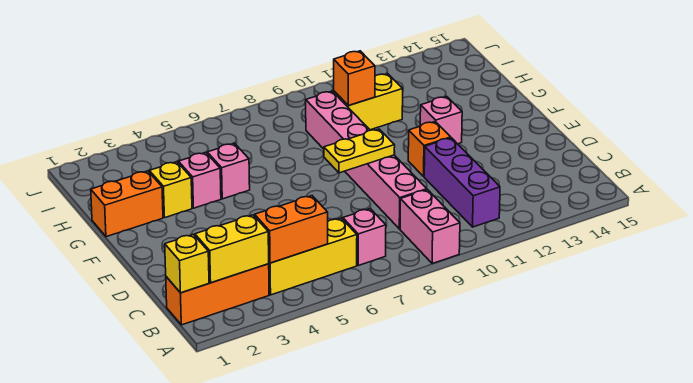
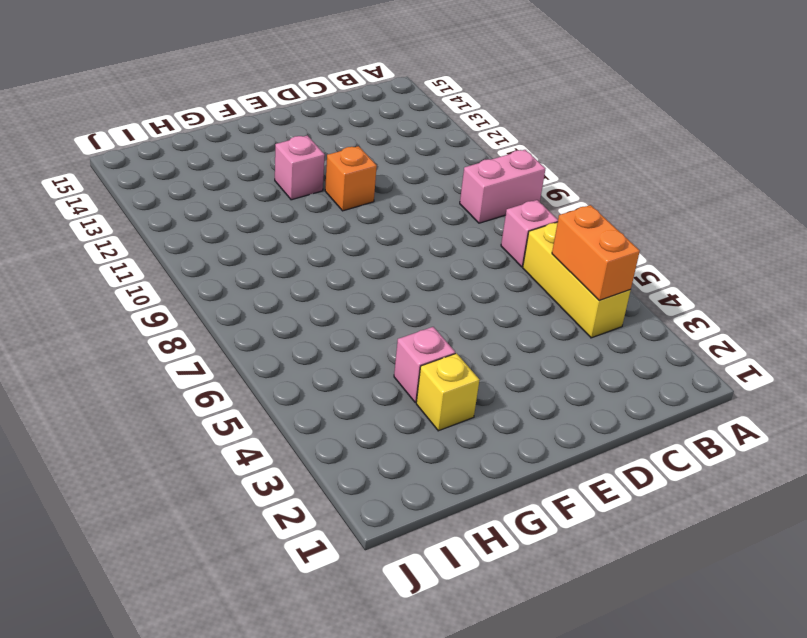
none -> orange 1x3 brick [166,264,269,325]
none -> purple 1x3 brick [424,138,500,227]
none -> pink 1x6 brick [306,91,427,229]

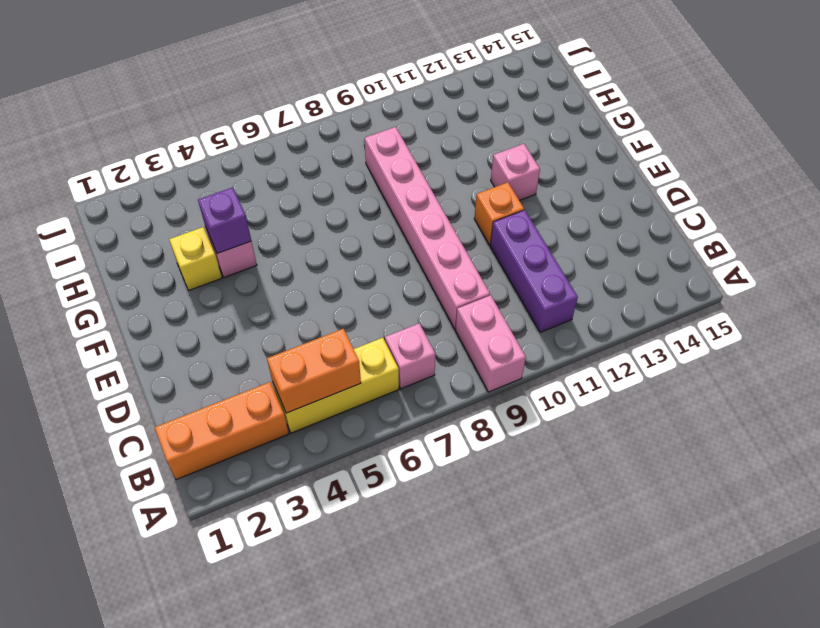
purple 1x1 brick [198,187,251,254] -> none
none -> orange 1x2 brick [91,171,163,237]
none -> pink 1x1 brick [207,143,250,199]
none -> yellow 1x2 brick [334,74,403,130]

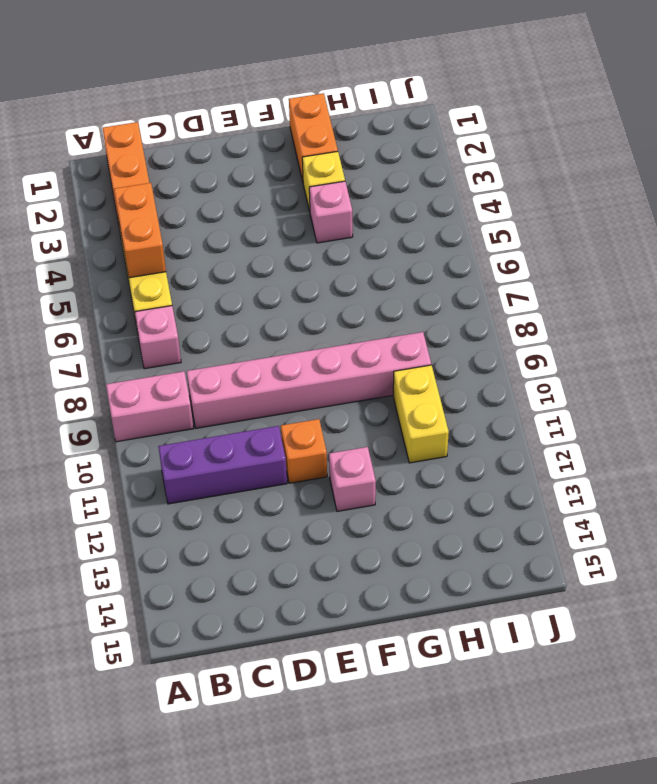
none -> pink 1x1 brick [207,143,250,199]
none -> yellow 1x1 brick [165,234,209,293]
none -> yellow 1x2 brick [195,215,269,283]

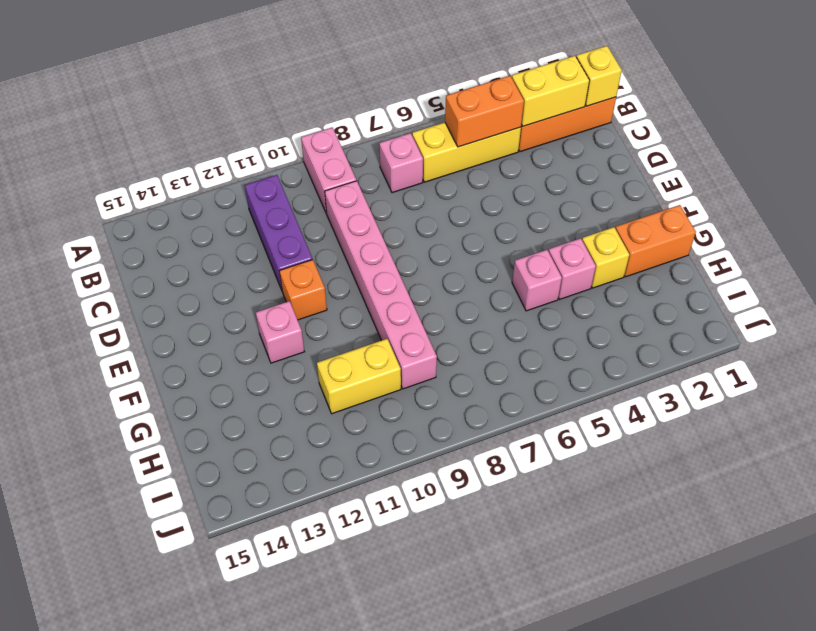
none -> yellow 1x2 plate [324,129,395,173]
none -> orange 1x1 brick [334,51,375,106]

